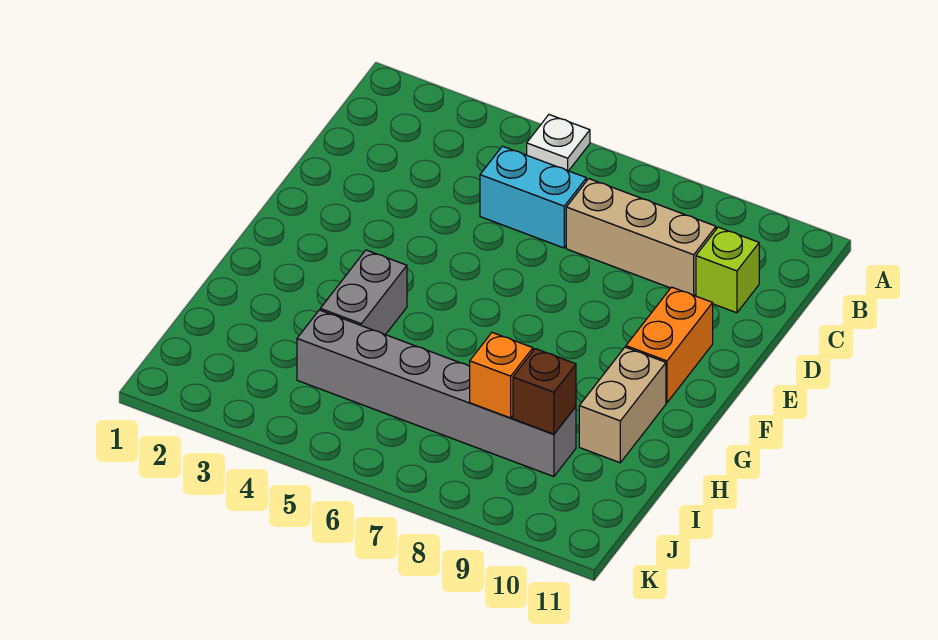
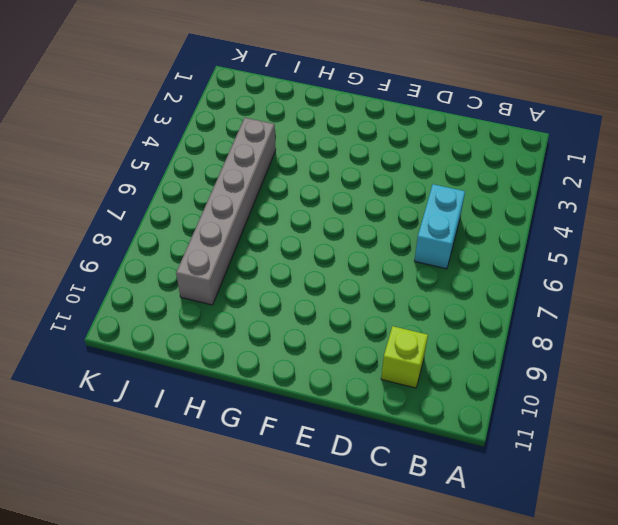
none -> white 1x1 plate [527,115,590,171]
none -> tan 1x3 brick [566,179,716,296]

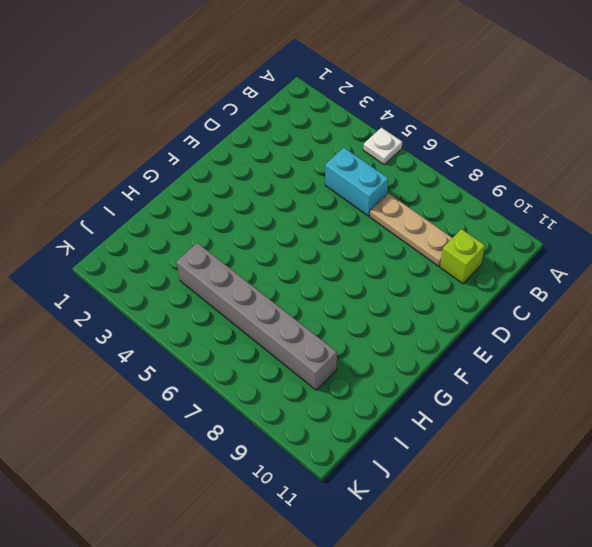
tan 1x3 plate [370,193,452,266] -> tan 1x3 brick [566,179,716,296]
none -> orange 1x2 brick [626,287,713,403]
none -> grey 1x2 brick [320,250,407,335]

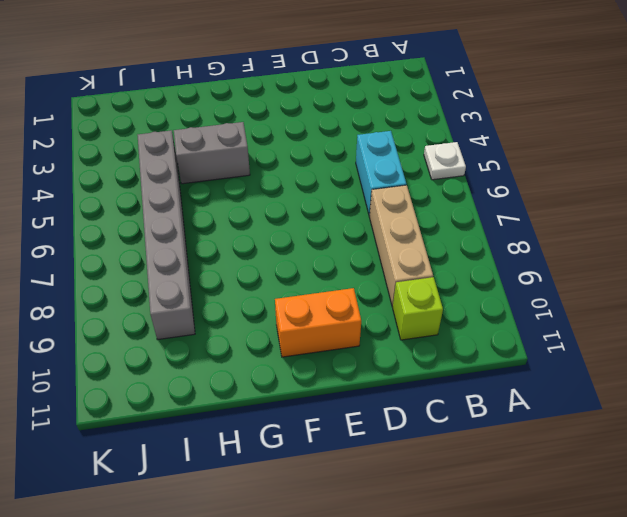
none -> tan 1x2 brick [579,347,666,463]
none -> orange 1x1 brick [470,333,533,418]

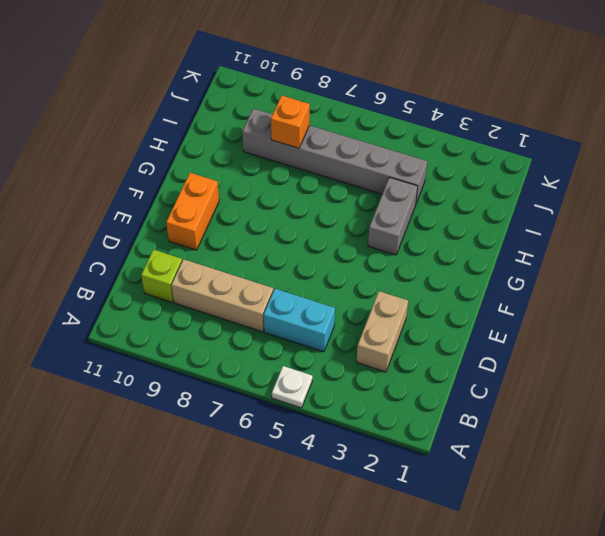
tan 1x2 brick [357,291,408,372] -> tan 1x2 brick moved to [579,347,666,463]
none -> brown 1x1 brick [513,349,576,434]

